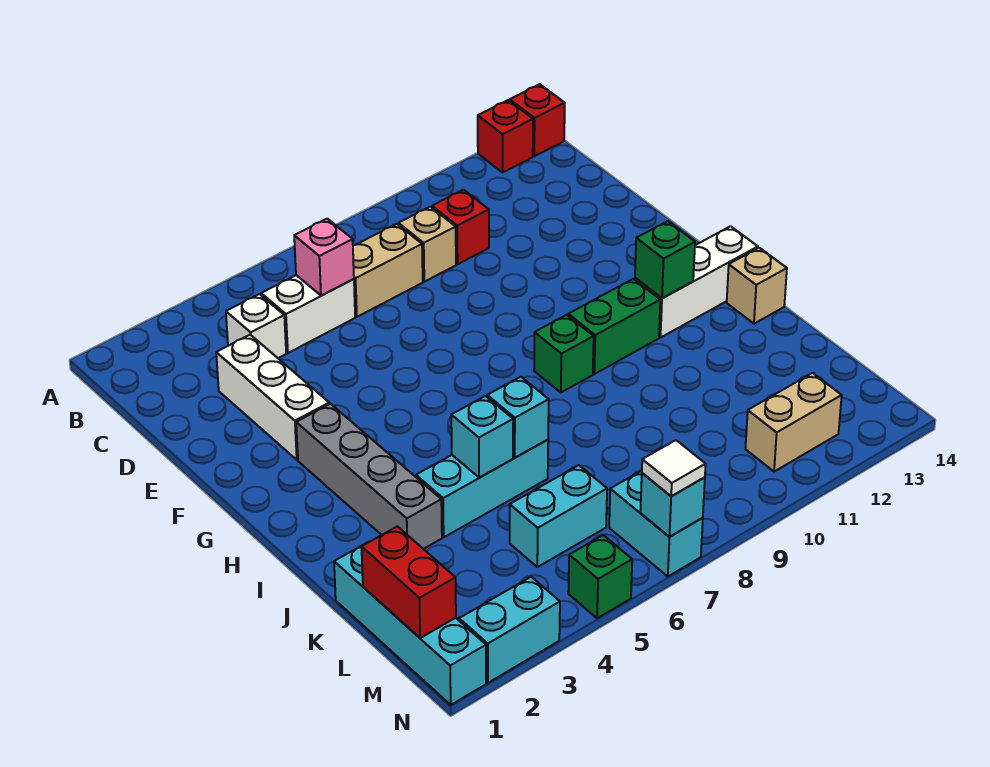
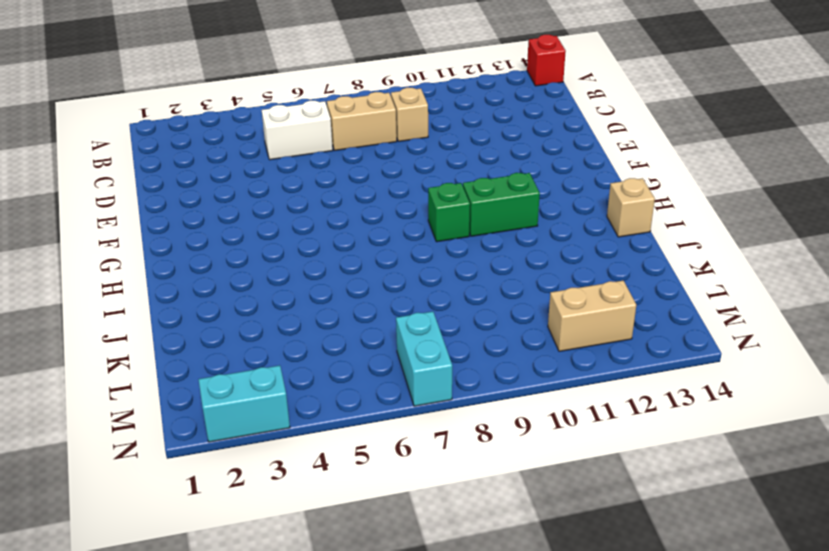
none -> red 1x1 brick [478,100,533,172]
none -> white 1x1 brick [226,294,286,358]
none -> red 1x1 brick [432,190,489,264]

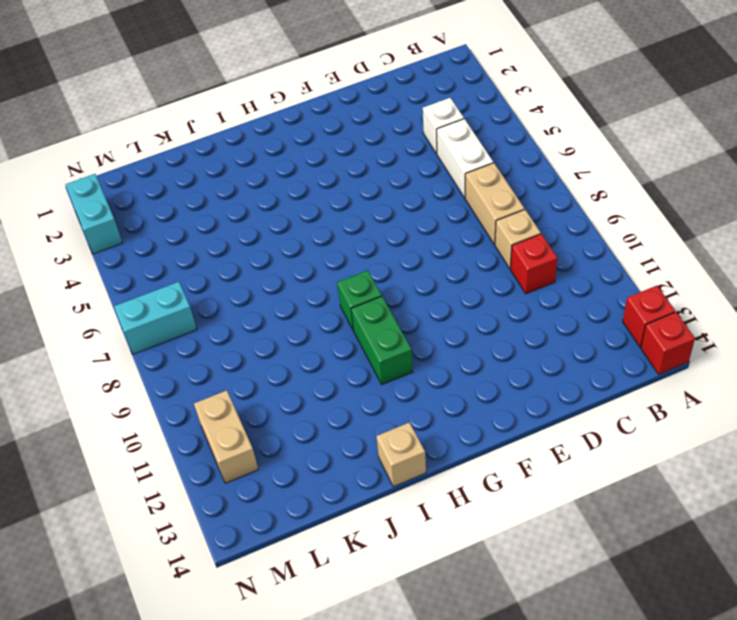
none -> white 1x3 brick [216,335,329,460]
none -> grey 1x4 brick [296,404,442,549]
none -> white 1x3 brick [635,226,758,337]

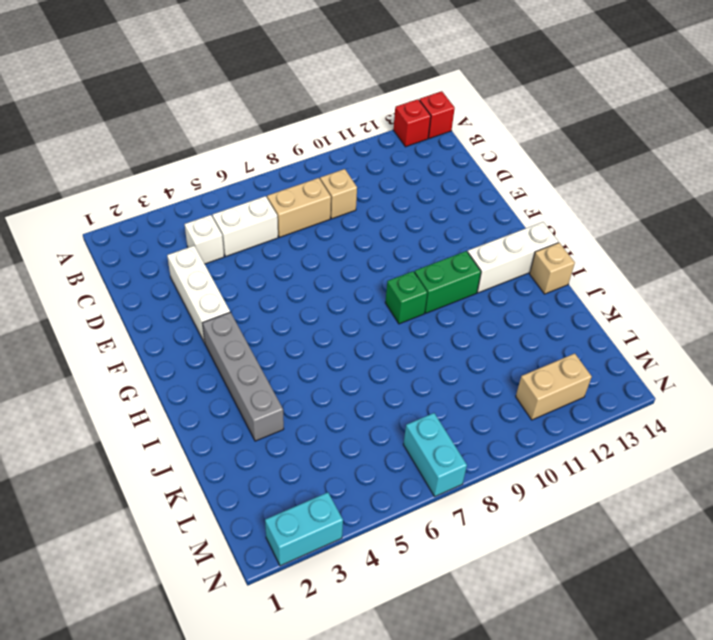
none -> red 1x1 brick [432,190,489,264]
none -> cyan 1x3 brick [416,440,548,537]
none -> cyan 1x4 brick [334,542,486,705]

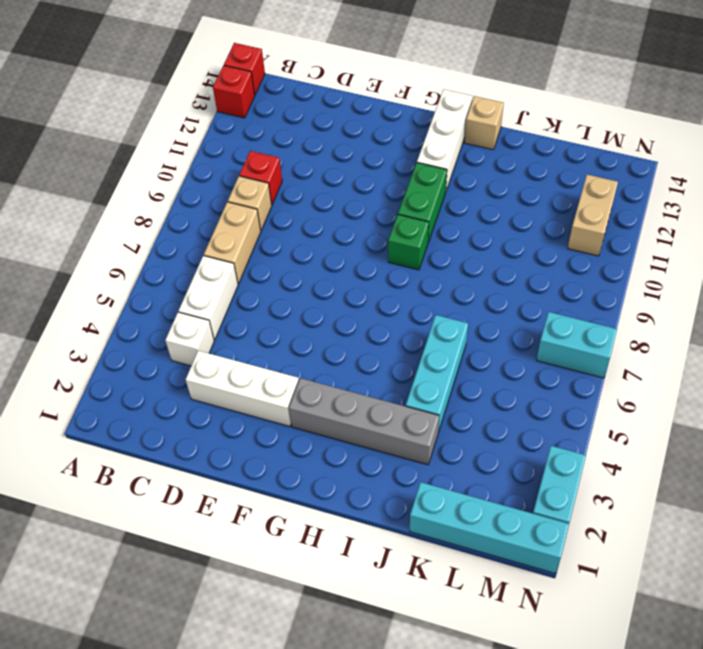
none -> cyan 1x2 brick [510,465,607,567]
none -> green 1x1 brick [568,535,632,618]
none -> pink 1x1 brick [294,219,354,295]

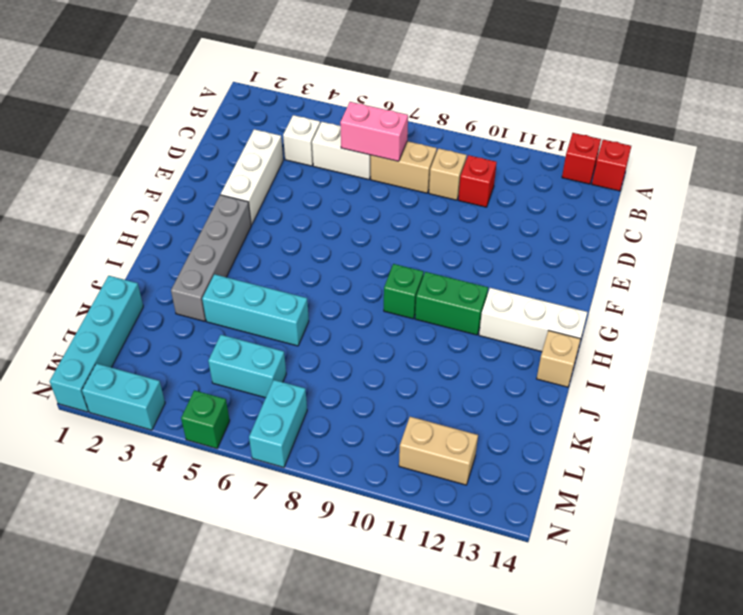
pink 1x2 brick [340,102,408,161] -> pink 1x1 brick [294,219,354,295]
none -> green 1x1 brick [635,221,695,298]
none -> cyan 1x1 brick [451,396,513,478]
none -> cyan 1x1 brick [487,377,549,458]

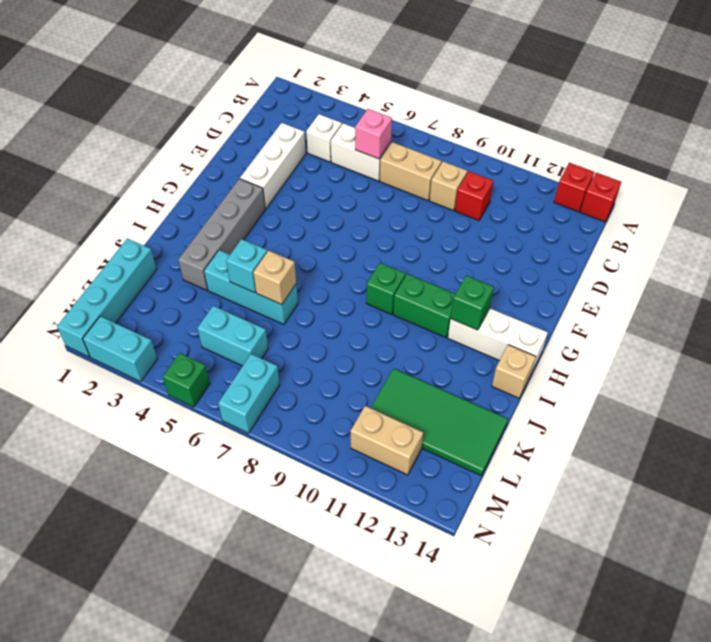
tan 1x1 brick [253,251,296,305] -> cyan 1x1 brick [487,377,549,458]
green 2x4 tile [371,369,508,476] -> none
none -> red 1x2 brick [362,526,456,638]
none -> cyan 1x1 brick [640,473,705,537]
none -> white 1x1 tile [642,440,706,496]

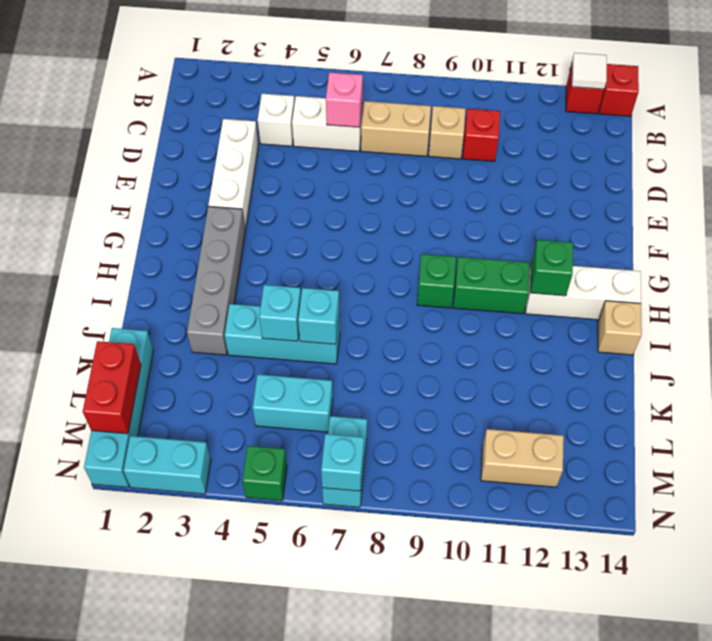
white 1x1 tile [572,53,607,89] -> white 1x1 tile moved to [642,440,706,496]

